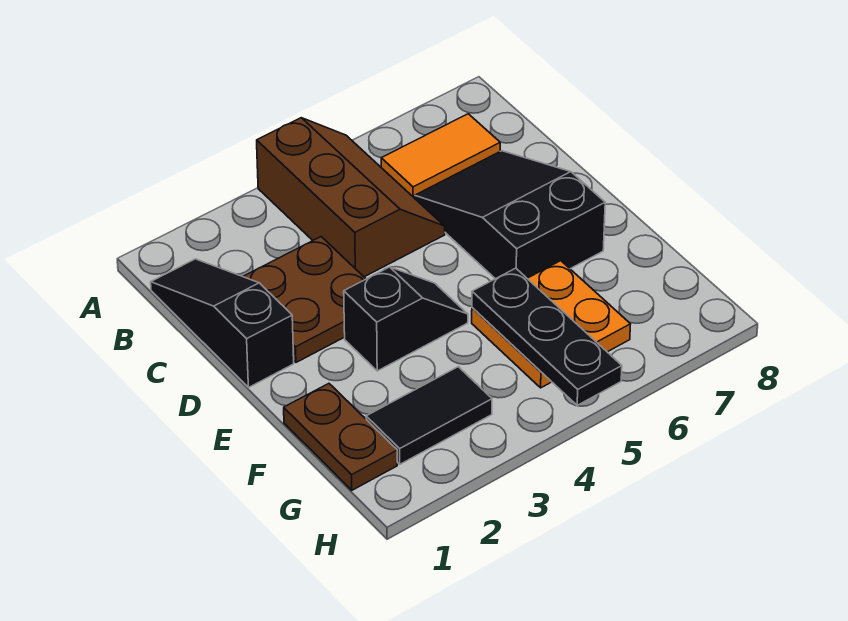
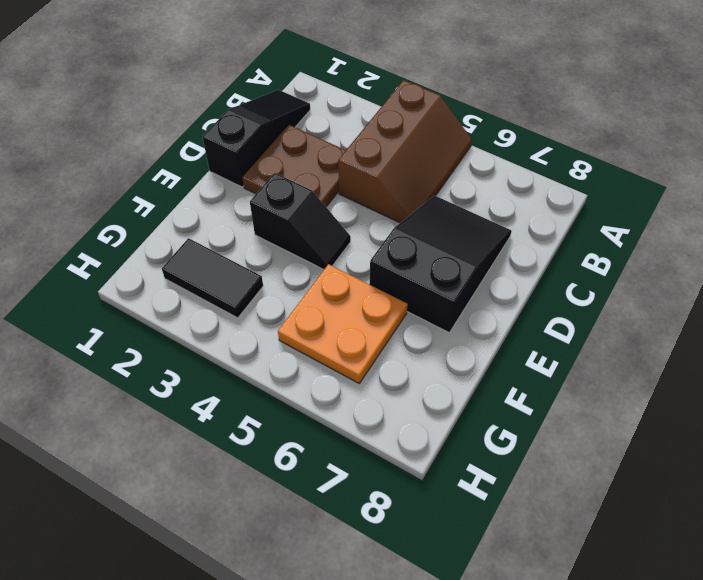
none -> orange 1x2 tile [381,114,500,198]
none -> brown 1x2 plate [284,384,397,490]

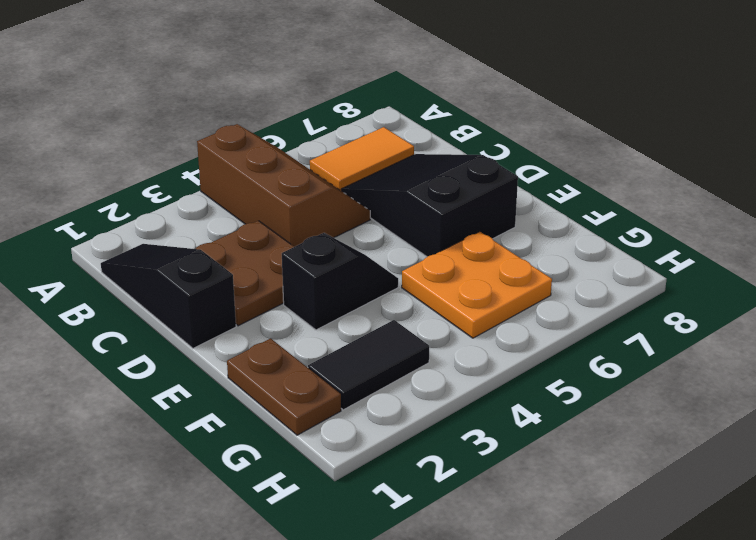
none -> black 1x3 plate [472,268,622,405]

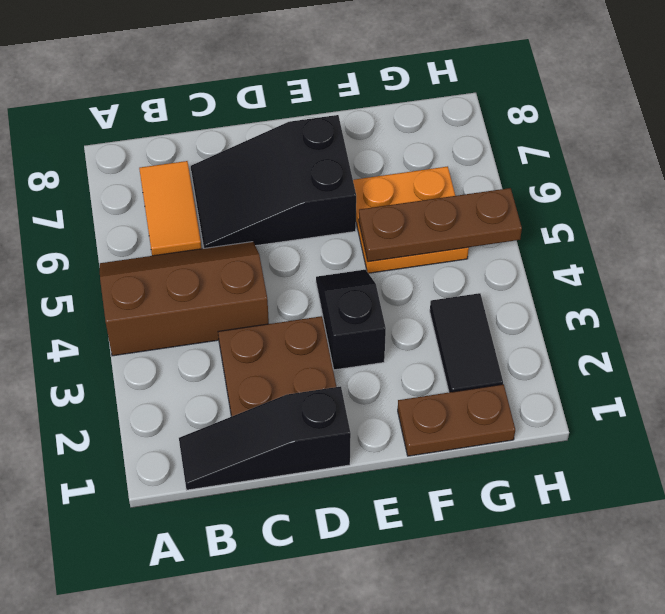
brown 1x3 plate [359,188,522,262] -> black 1x3 plate [472,268,622,405]

